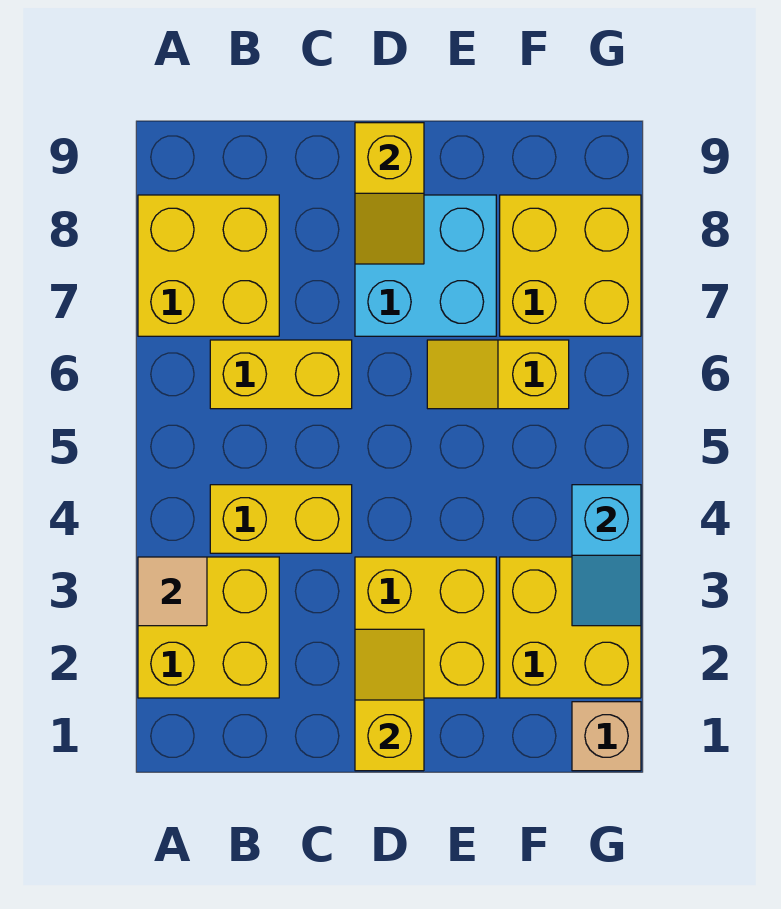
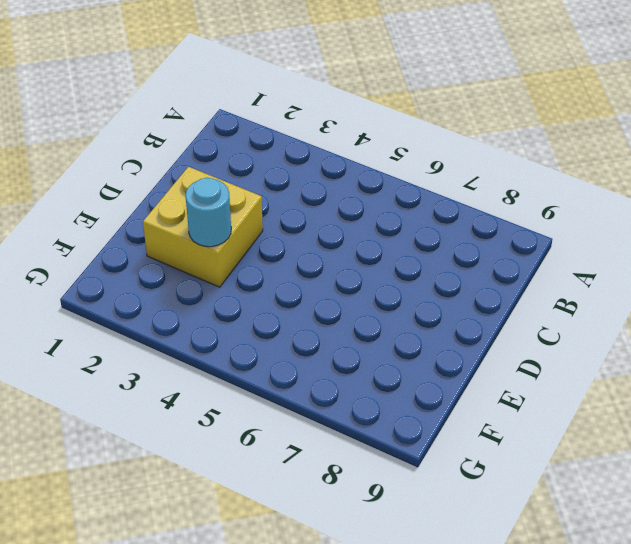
cyan 1x1 round brick [186,178,231,247] -> none
none -> yellow 2x2 brick [138,557,279,698]
none -> yellow 2x2 brick [138,195,279,336]
none -> yellow 1x2 brick [210,485,352,553]

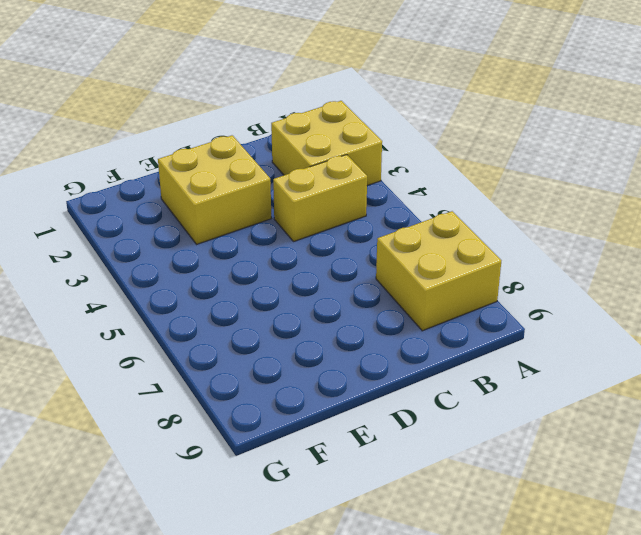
none -> yellow 1x2 brick [210,340,352,409]
none -> cyan 2x2 brick [355,195,496,336]
none -> yellow 1x2 slope [427,340,569,409]

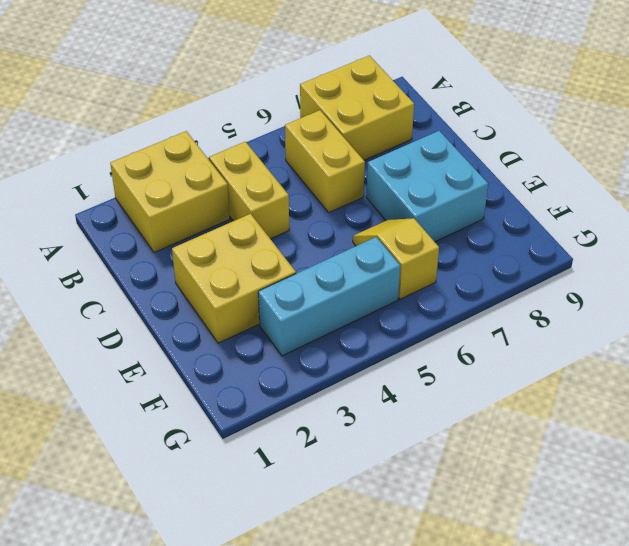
cyan 1x3 brick [258,237,400,356] -> yellow 2x2 brick [500,557,641,698]
none -> yellow 2x2 brick [500,195,641,336]
none -> tan 1x1 brick [572,702,641,771]
none -> tan 1x1 tile [138,557,207,626]

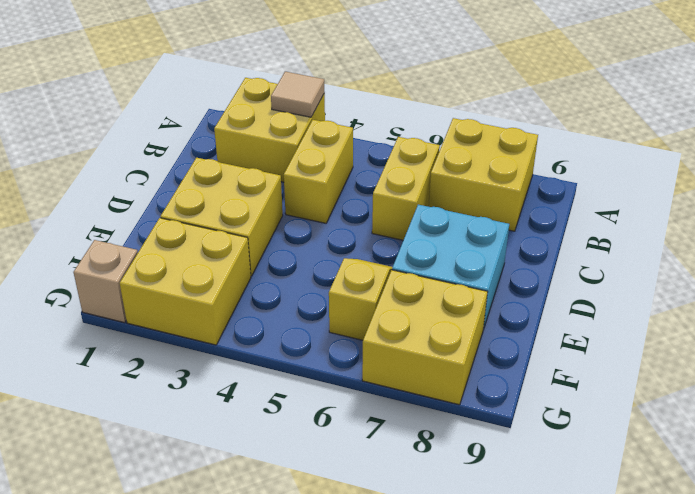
none -> yellow 1x2 slope [355,629,424,771]
none -> yellow 1x2 slope [355,123,424,264]
none -> cyan 1x2 slope [572,485,641,626]

